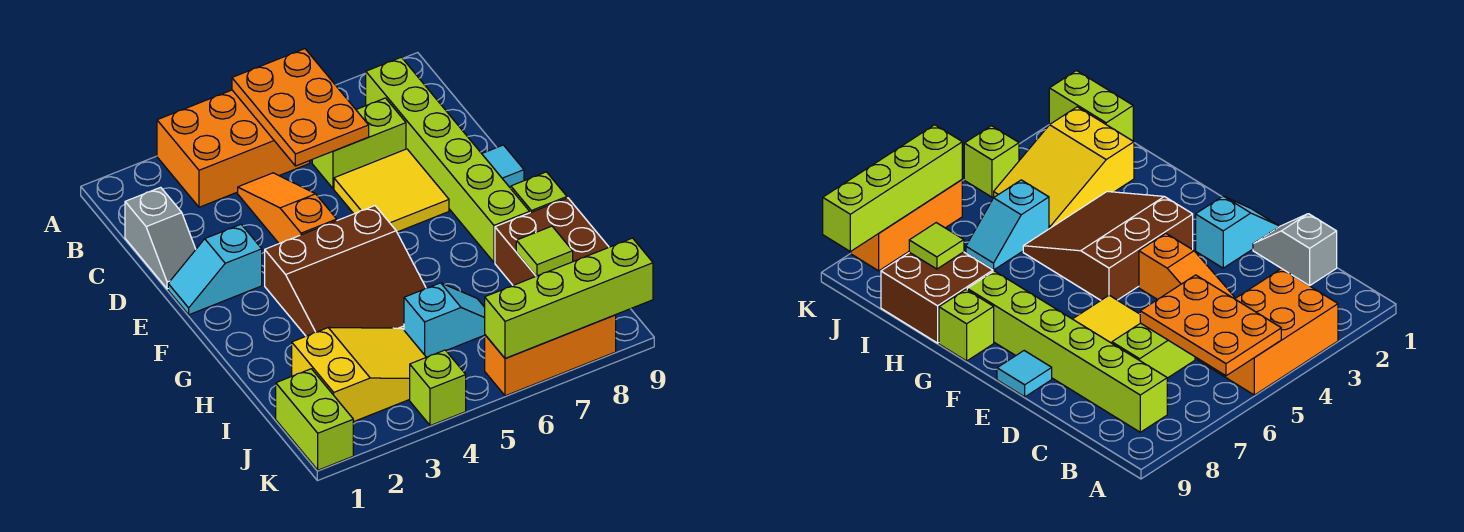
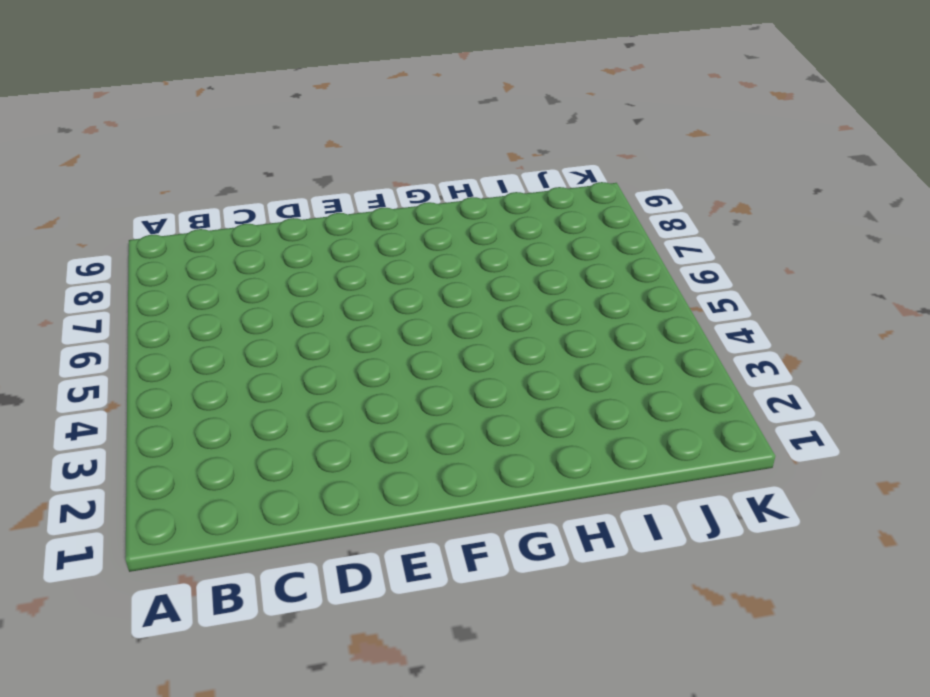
none -> orange 2x3 brick [157,90,310,207]
none -> lime 1x6 brick [366,57,530,262]
none -> grey 1x2 slope [125,187,196,289]

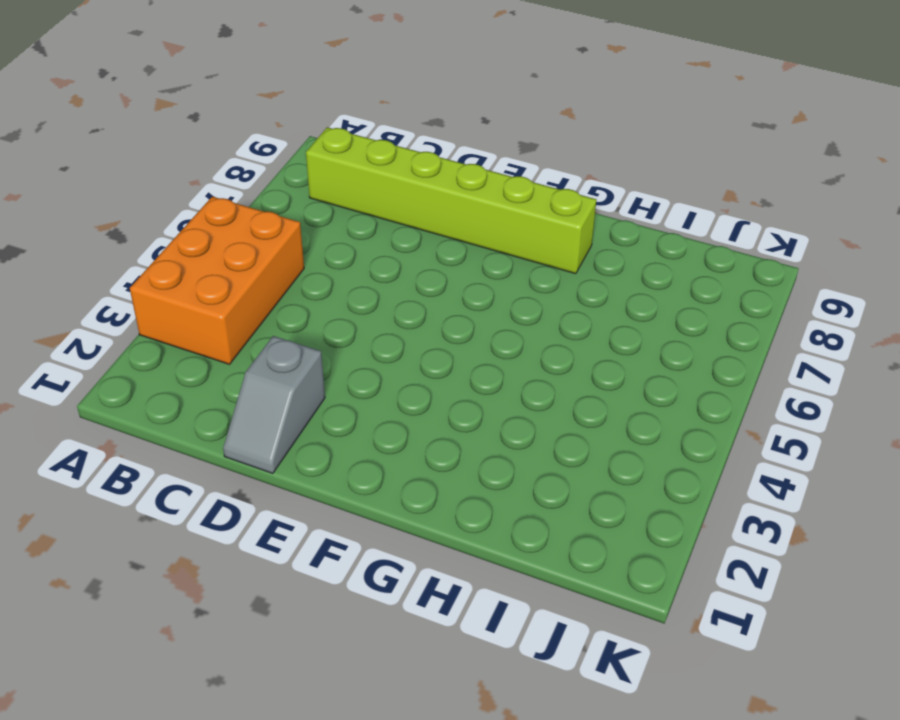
grey 1x2 slope [223,336,325,474] -> grey 1x2 slope turned to [125,187,196,289]
none -> orange 1x3 slope [238,173,337,243]
none -> lime 1x2 brick [312,98,406,188]
none -> yellow 2x2 tile [334,149,449,232]

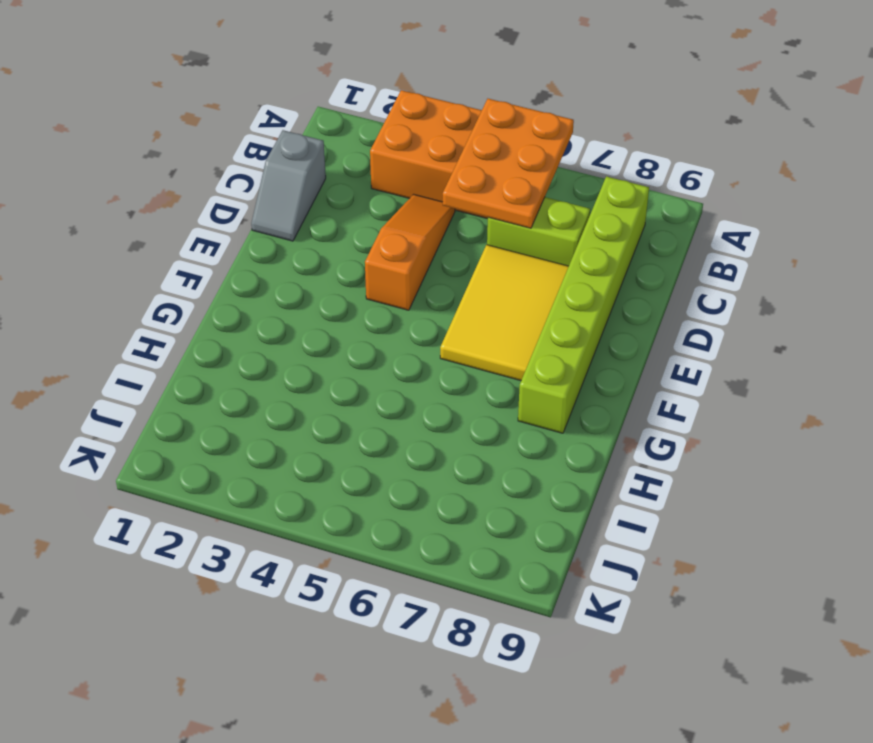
yellow 2x3 tile [440,245,569,381] -> yellow 2x2 tile [334,149,449,232]
none -> cyan 1x2 slope [168,225,262,315]
none -> cyan 1x1 tile [482,145,524,187]
none -> brown 3x3 slope [265,206,426,336]

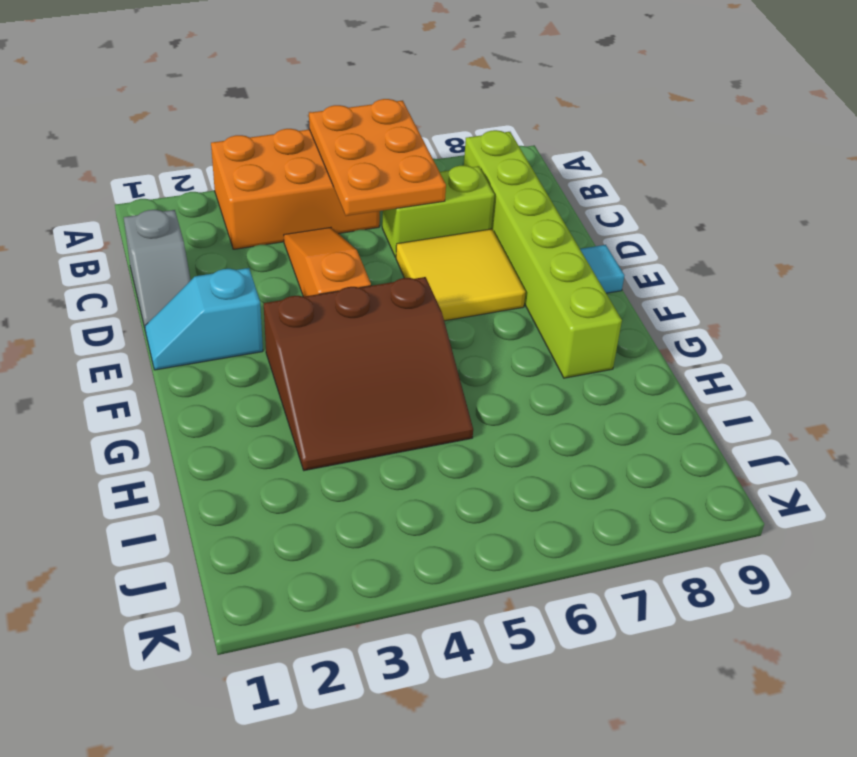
none -> lime 1x1 brick [511,172,567,213]
none -> brown 2x2 brick [495,198,609,285]
none -> yellow 2x3 slope [292,327,426,422]

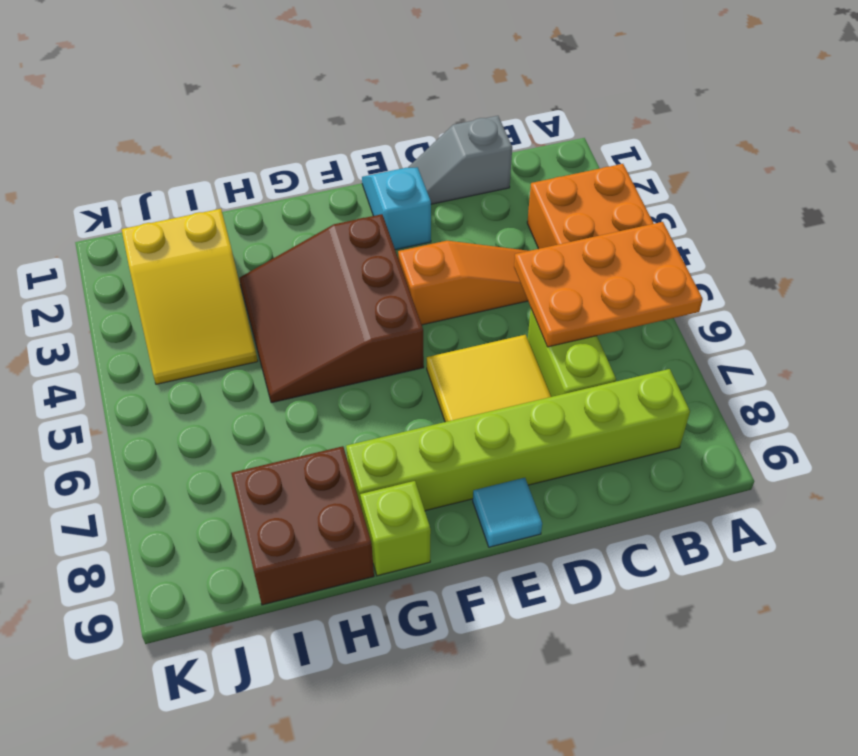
none -> cyan 1x2 slope [404,283,485,357]
none -> lime 1x2 brick [276,369,353,470]
none -> lime 1x1 brick [410,350,466,426]

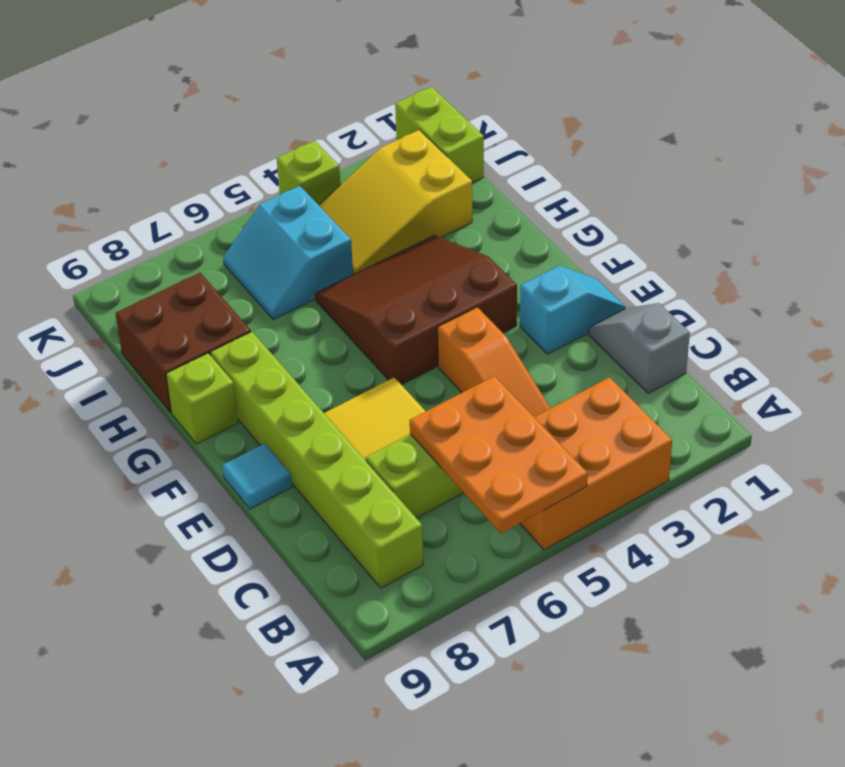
cyan 2x2 slope [223,186,353,319] -> cyan 1x2 slope [404,283,485,357]
none -> orange 1x3 brick [485,315,616,396]
none -> lime 1x1 tile [516,226,573,276]
none -> lime 1x4 brick [485,238,653,359]

